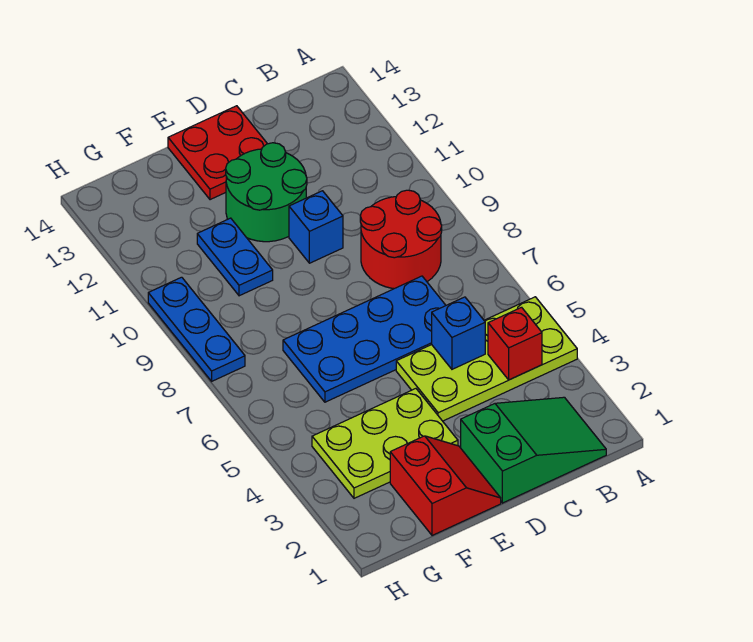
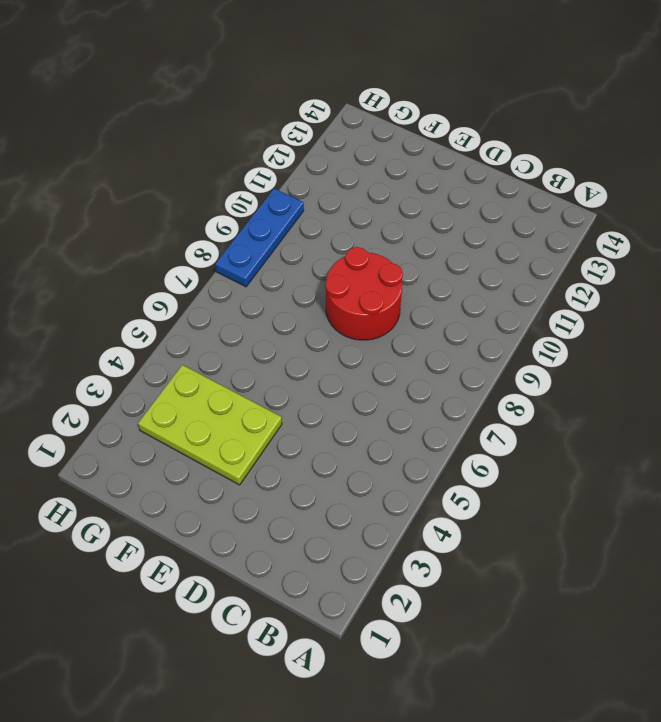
red 2x2 round brick [325,247,403,340] -> red 2x2 round brick moved to [360,190,442,289]
none -> lime 2x4 plate [396,297,577,421]
none -> green 2x3 slope [461,397,606,503]
none -> blue 2x4 plate [283,276,446,402]

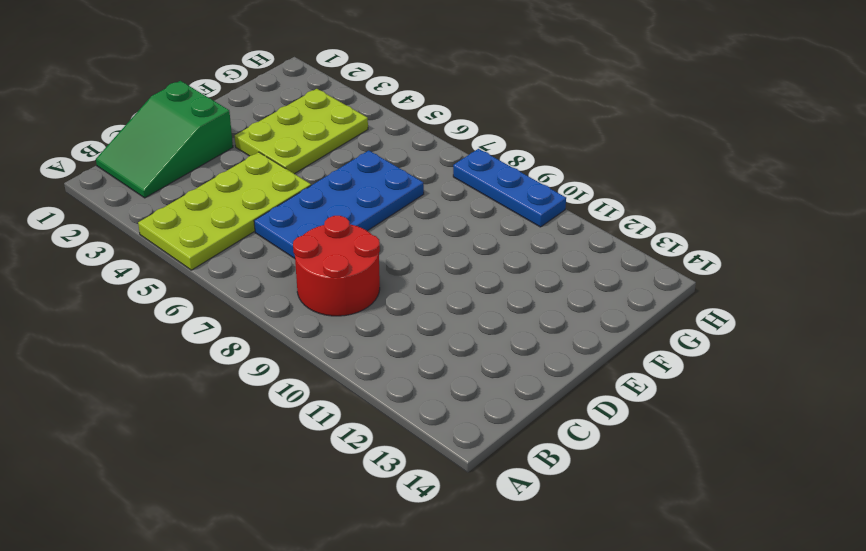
none -> blue 1x1 brick [289,191,343,263]
none -> green 2x2 round brick [226,143,307,242]
none -> red 2x2 plate [168,106,267,200]

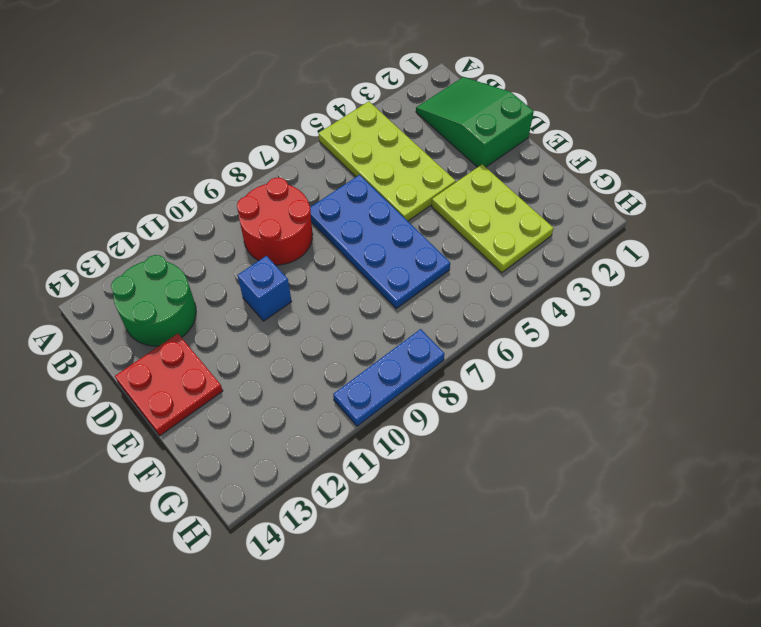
green 2x2 round brick [111,255,196,346] -> green 2x2 round brick moved to [226,143,307,242]
none -> red 2x2 slope [390,436,501,535]
none -> blue 1x2 plate [197,218,273,296]
none -> red 1x1 brick [488,307,542,380]

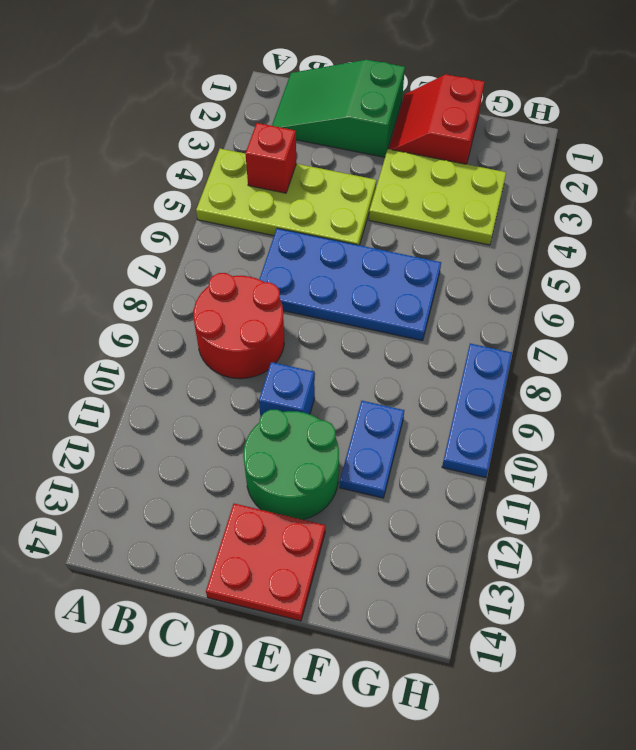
none -> blue 1x1 brick [432,297,485,369]

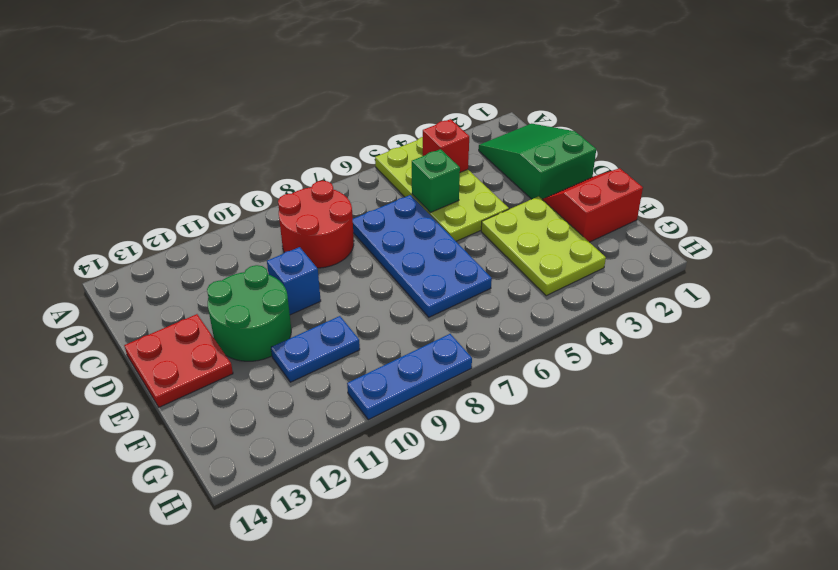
green 1x1 brick [412,149,460,213] -> blue 1x1 brick [432,297,485,369]

